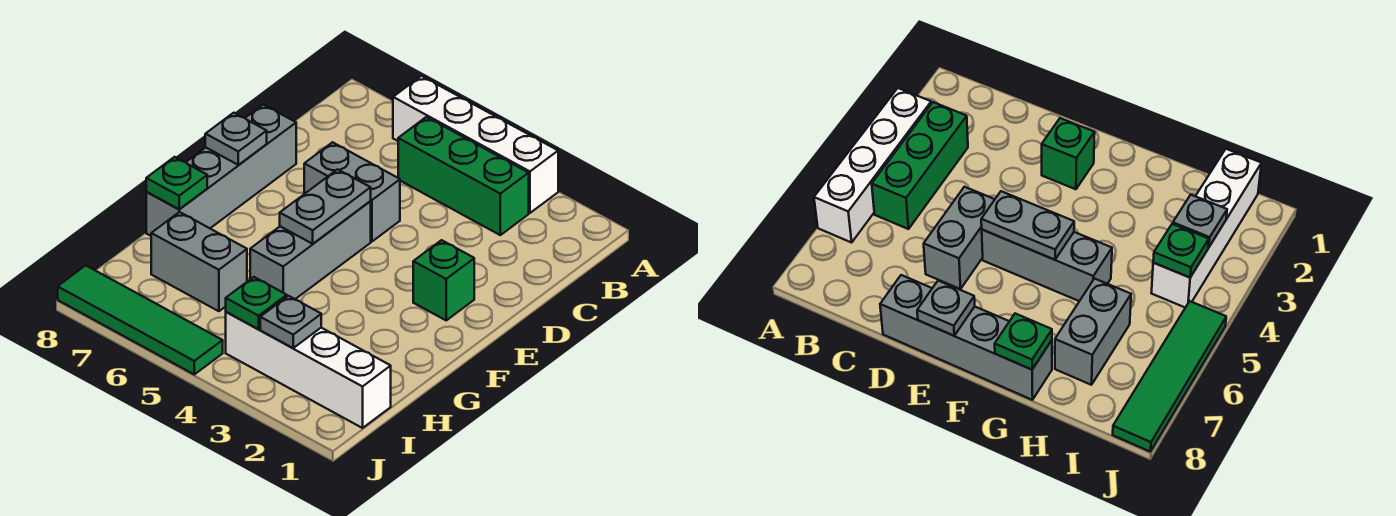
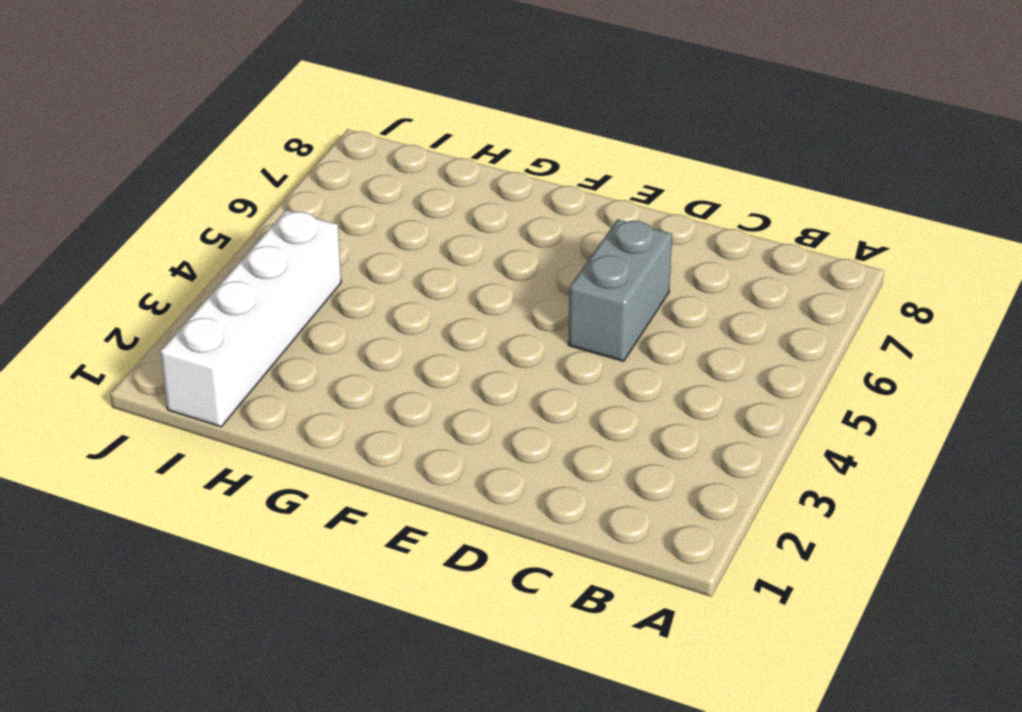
none -> white 1x4 brick [393,76,558,213]
none -> green 1x3 brick [398,117,529,235]
none -> grey 1x4 brick [146,105,296,236]

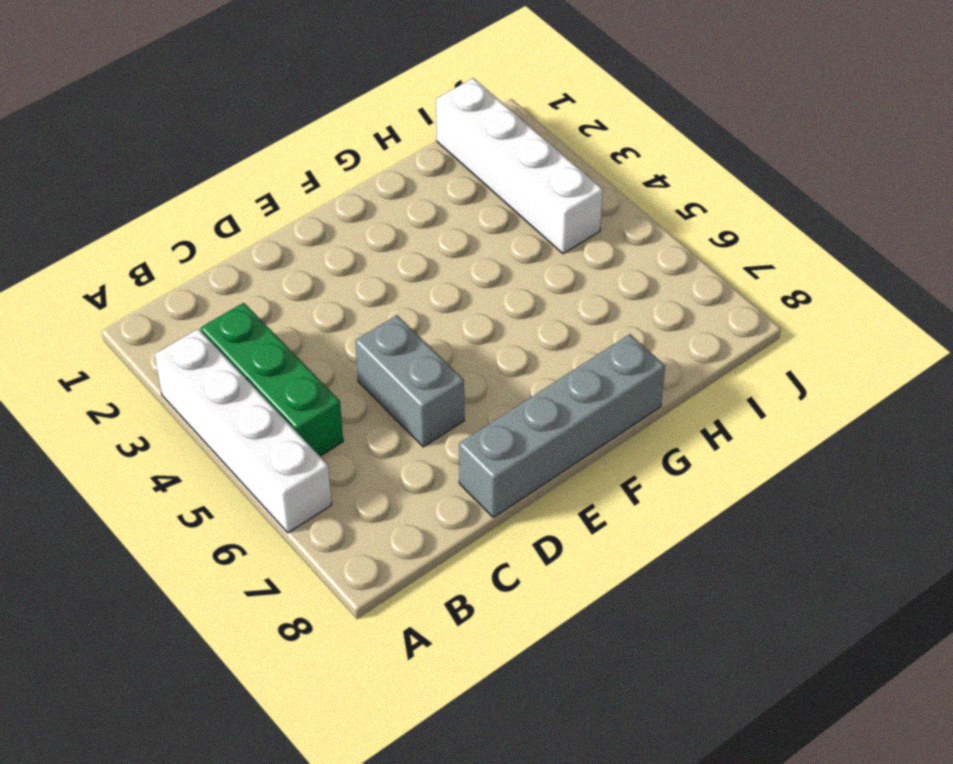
none -> green 1x1 brick [413,240,474,320]
none -> grey 1x3 brick [250,202,371,299]
none -> grey 1x2 brick [151,212,247,311]

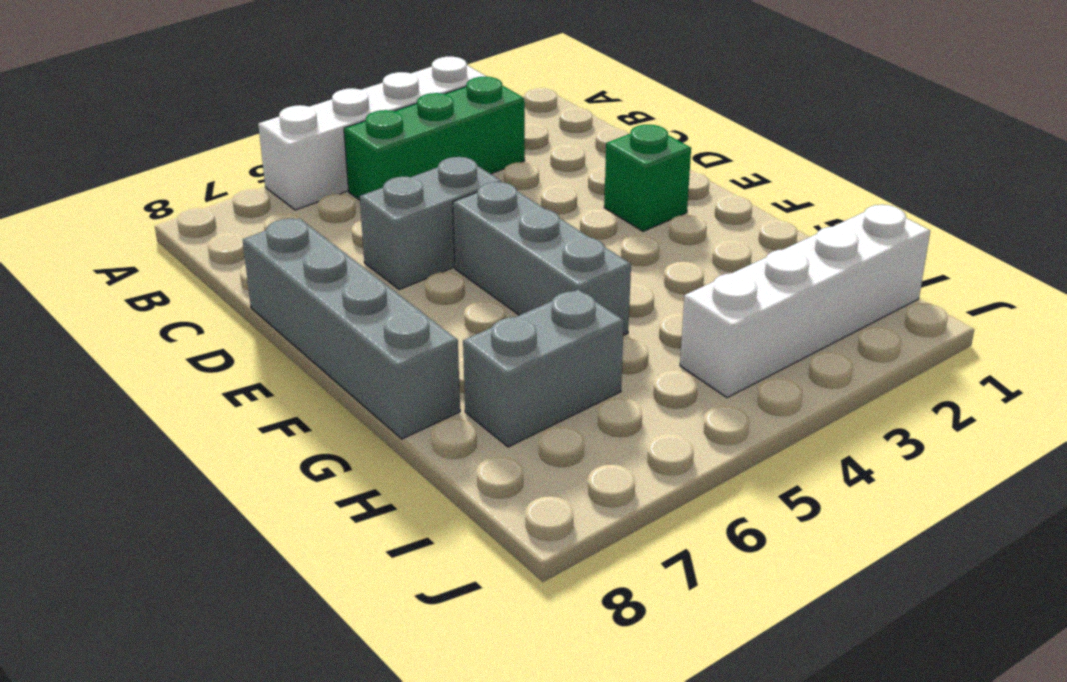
none -> green 1x4 tile [58,265,223,374]
none -> grey 1x2 plate [280,169,371,244]
none -> grey 1x1 plate [205,113,267,165]

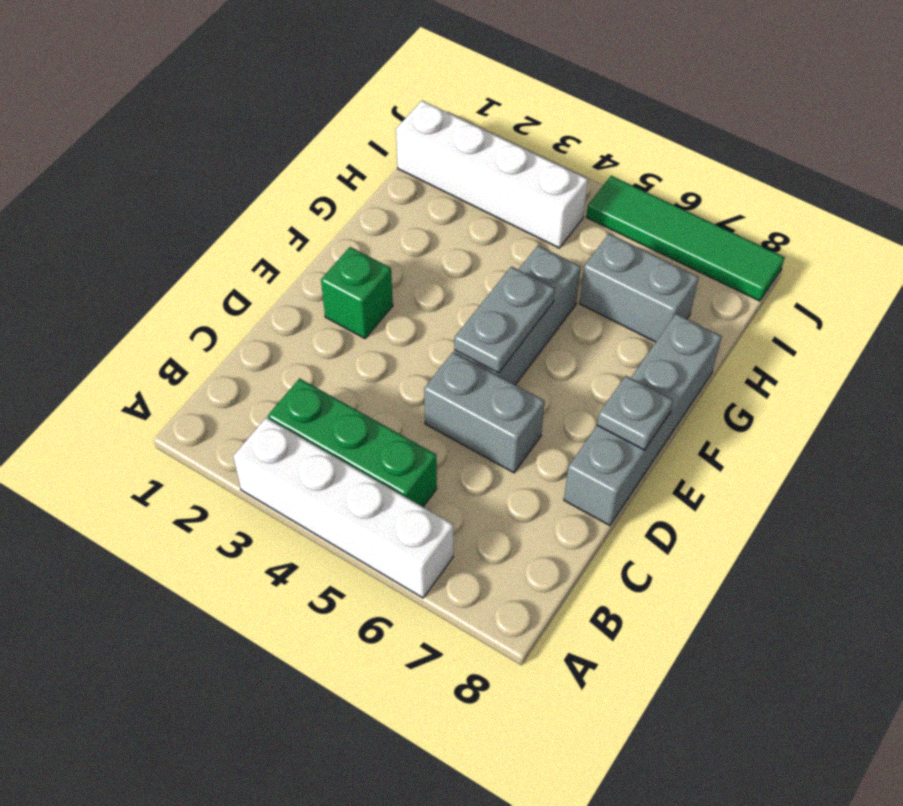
none -> green 1x1 plate [146,157,207,209]
none -> grey 1x1 plate [260,296,321,348]
none -> green 1x1 plate [226,277,287,329]

